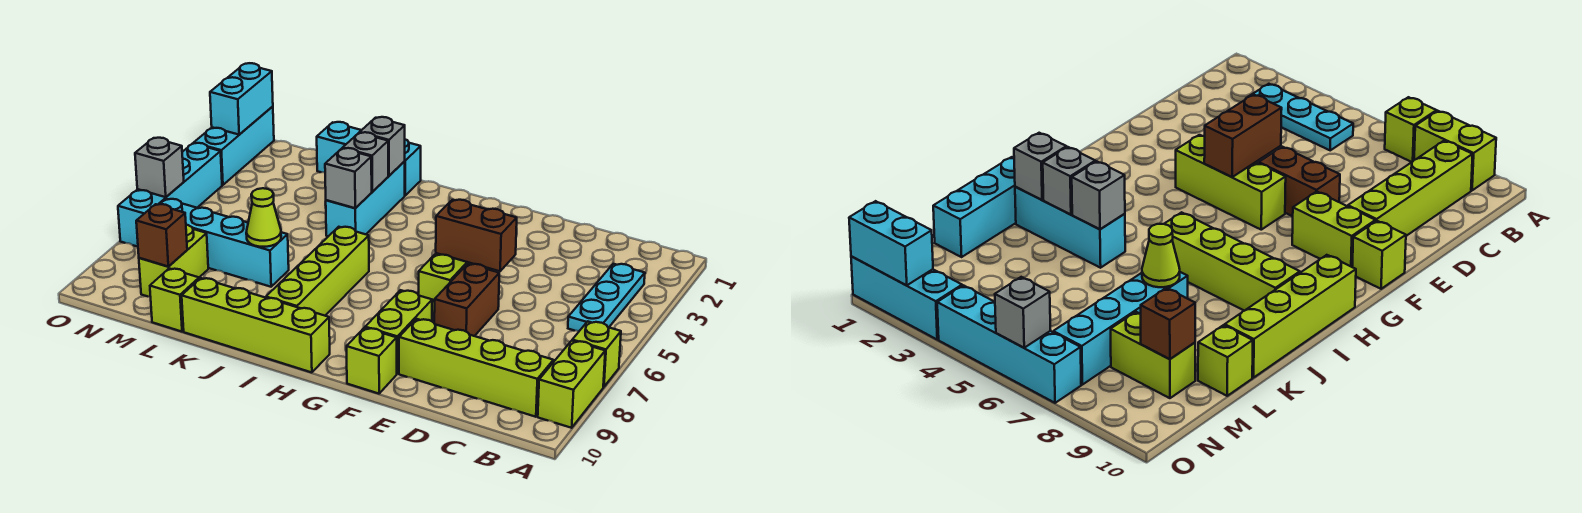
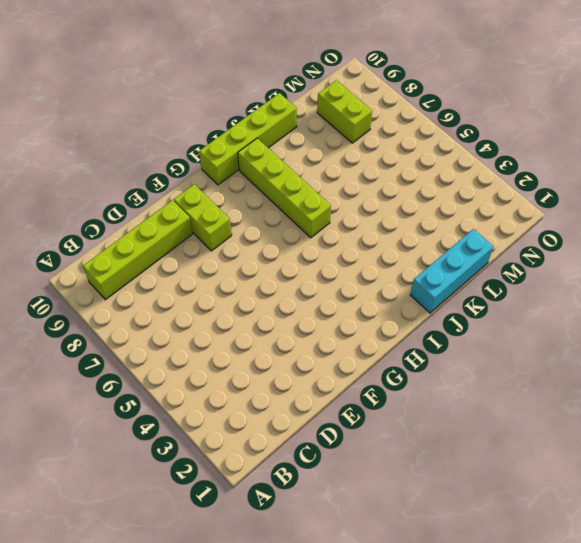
none -> lime 1x1 brick [572,321,621,387]
none -> lime 1x2 brick [538,341,605,428]
none -> cyan 1x3 plate [568,264,645,331]

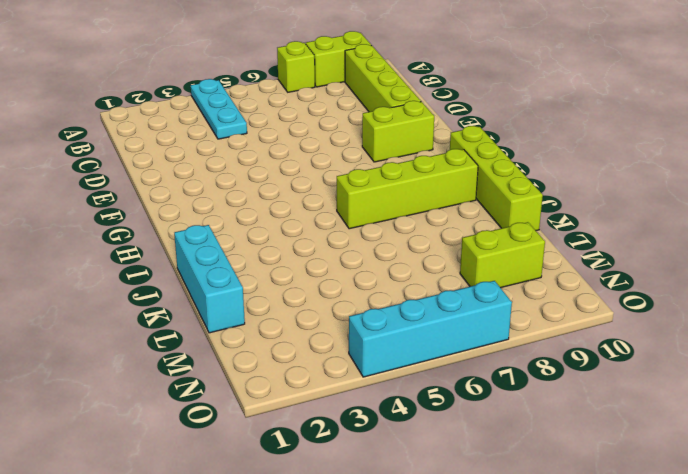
cyan 1x3 plate [191,79,247,139] -> cyan 1x3 plate turned to [568,264,645,331]
none -> brown 1x2 brick [434,264,499,336]
none -> lime 1x3 brick [419,253,493,312]
none -> lime 1x1 brick [347,328,397,394]

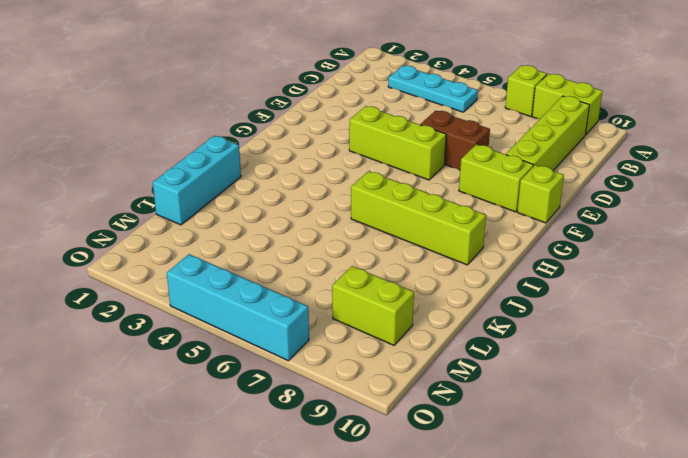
none -> lime 1x4 brick [182,278,330,372]
none -> cyan 1x3 brick [325,162,405,236]
none -> cyan 1x4 brick [161,199,289,287]

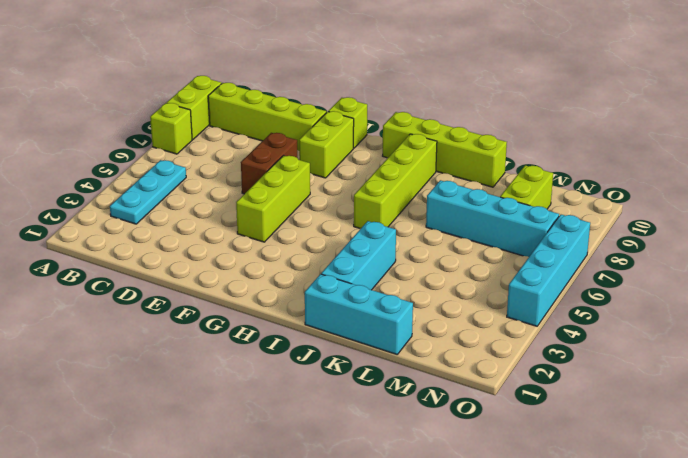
none -> lime 1x1 brick [150,269,199,332]
none -> cyan 1x3 brick [194,106,274,185]
none -> brown 1x2 brick [436,200,517,271]

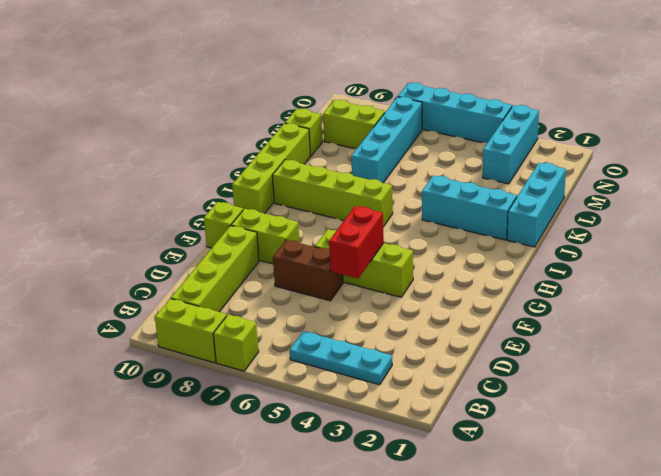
red 1x2 brick [329,206,384,278] -> brown 1x2 brick [436,200,517,271]
cyan 1x3 brick [483,105,539,184] -> cyan 1x3 brick turned to [194,106,274,185]
none -> grey 1x1 brick [360,117,405,176]
none -> grey 1x1 brick [343,132,388,192]
none -> grey 1x1 brick [325,148,372,208]

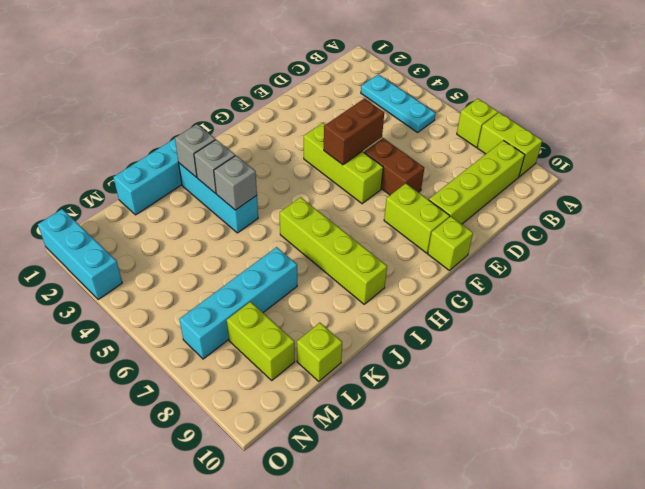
none -> lime 1x4 brick [182,278,330,372]
none -> cyan 1x4 brick [118,143,222,247]
none -> lime 1x1 cone [246,188,281,247]

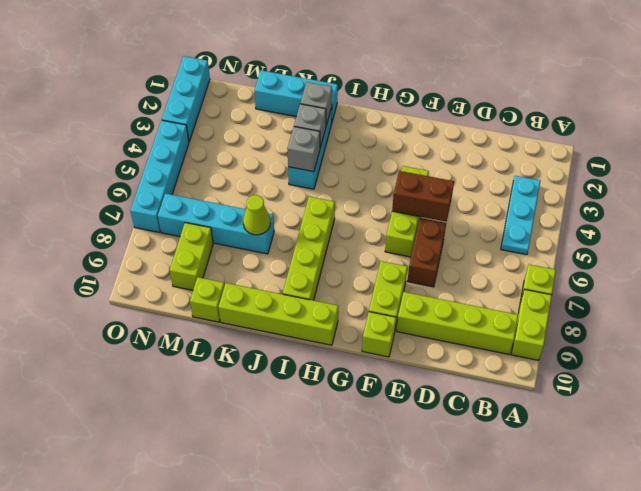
none -> brown 1x1 brick [136,204,187,267]
none -> cyan 1x2 brick [210,63,273,135]
none -> grey 1x1 brick [135,138,184,197]

